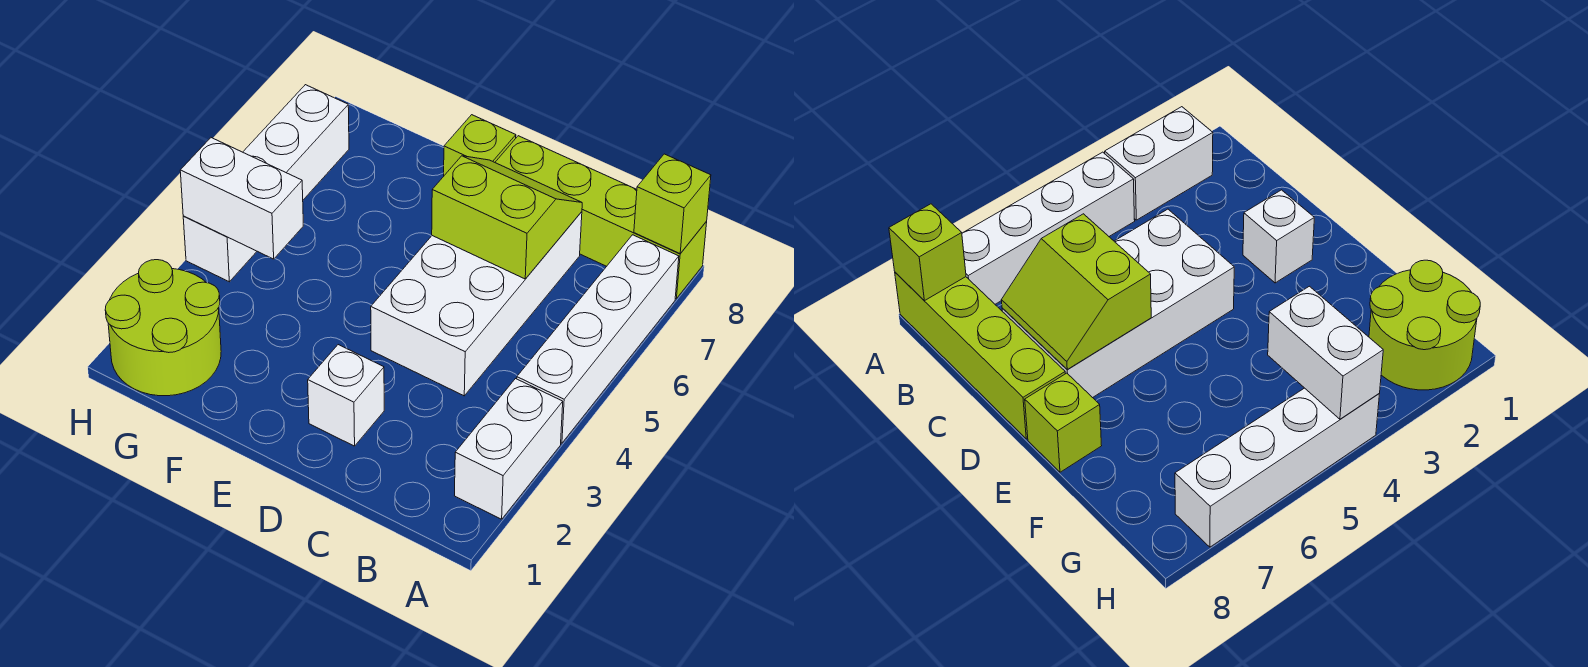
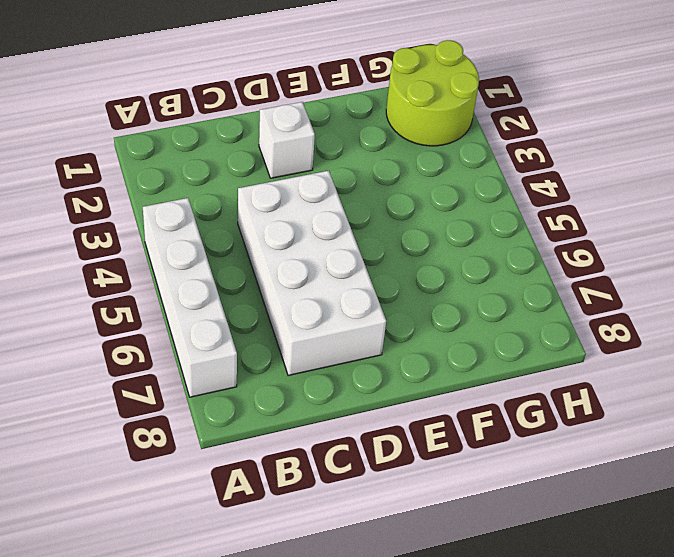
none -> white 1x2 brick [455,379,563,519]
none -> lime 1x4 brick [495,136,707,298]

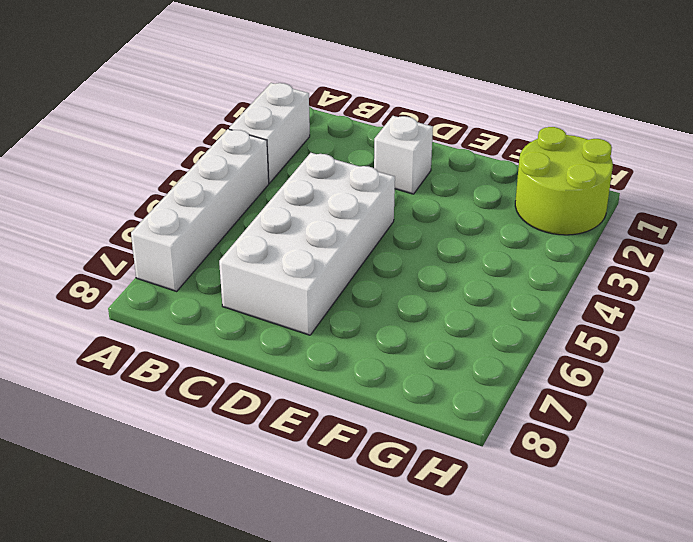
none -> lime 1x4 brick [495,136,707,298]
none -> lime 1x1 brick [444,115,516,175]

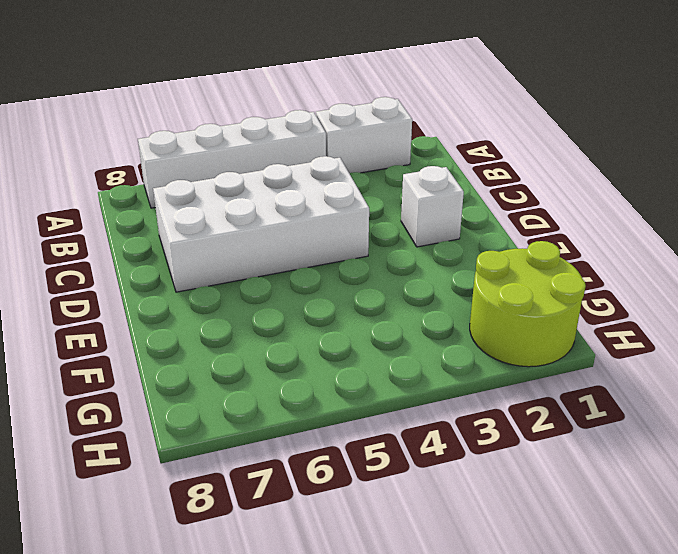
none -> lime 1x4 brick [495,136,707,298]
none -> lime 1x1 brick [444,115,516,175]

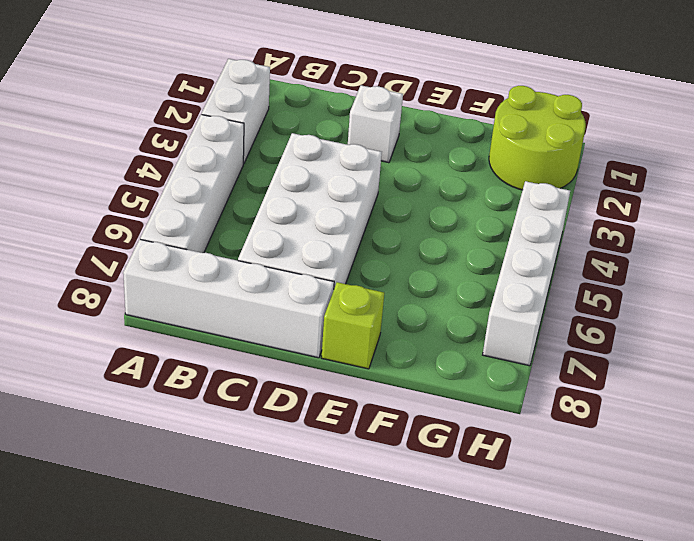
white 1x4 brick [123,239,334,358] -> lime 1x4 brick [495,136,707,298]
none -> lime 1x1 brick [634,154,711,253]
none -> lime 2x2 slope [432,156,582,279]

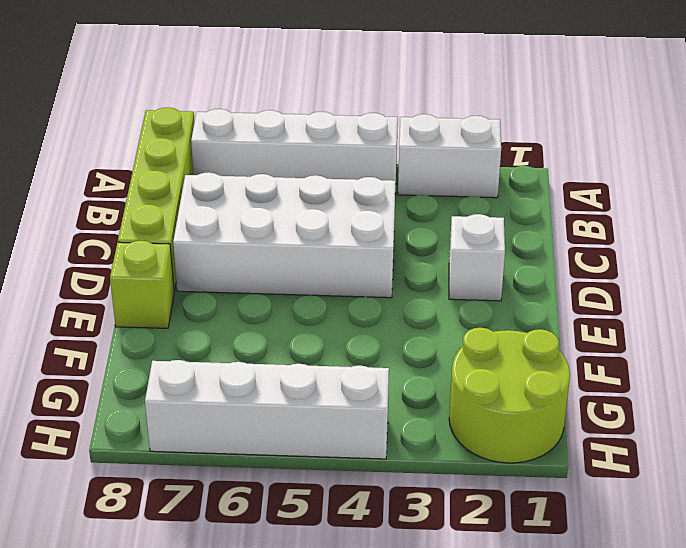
none -> lime 1x1 brick [634,154,711,253]
none -> lime 2x2 slope [432,156,582,279]

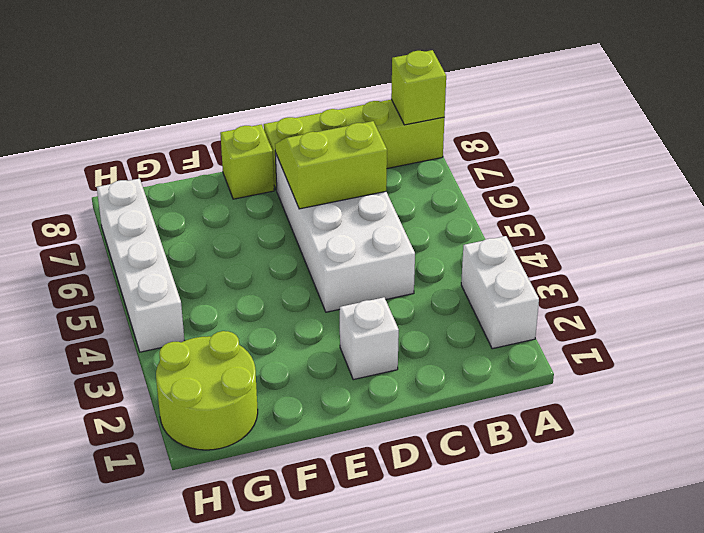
none -> white 1x4 brick [517,235,679,443]
none -> white 1x2 brick [180,138,303,259]

